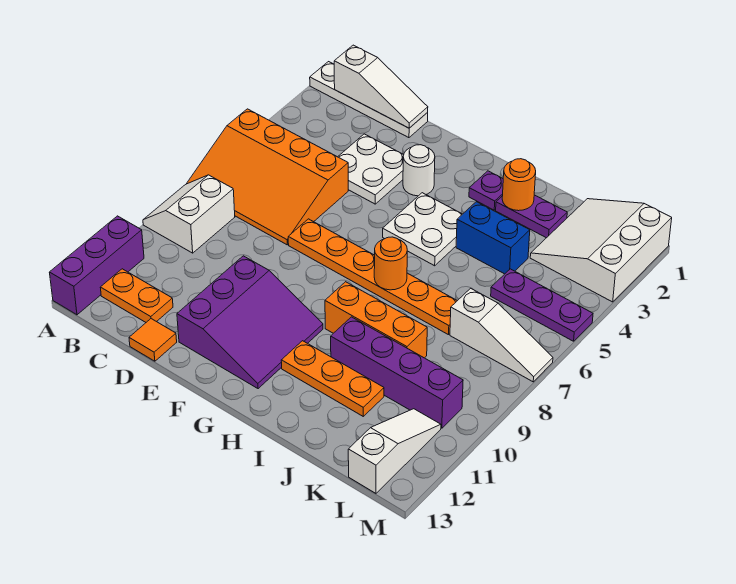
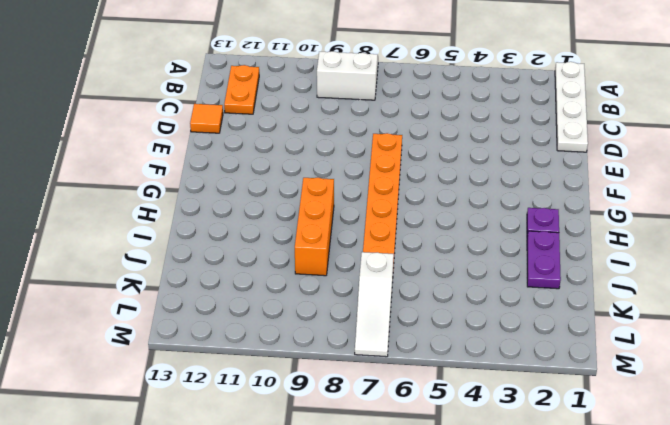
none -> orange 3x4 slope [187,109,348,245]
none -> purple 1x3 brick [49,216,144,315]
none -> white 2x2 plate [338,134,404,204]

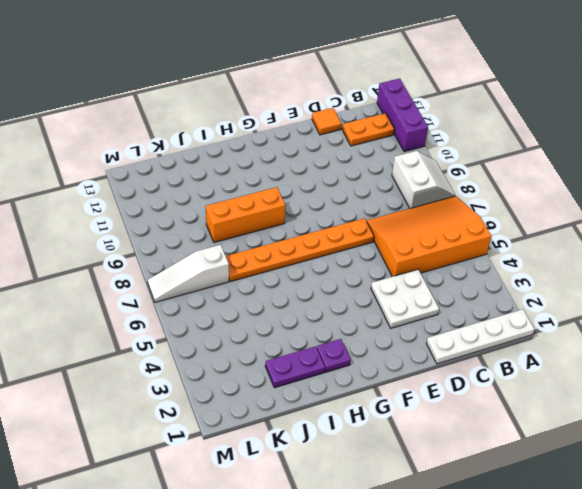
none -> purple 3x3 slope [177,256,323,389]
none -> white 1x1 round brick [403,145,435,196]
none -> white 2x2 plate [383,193,462,266]

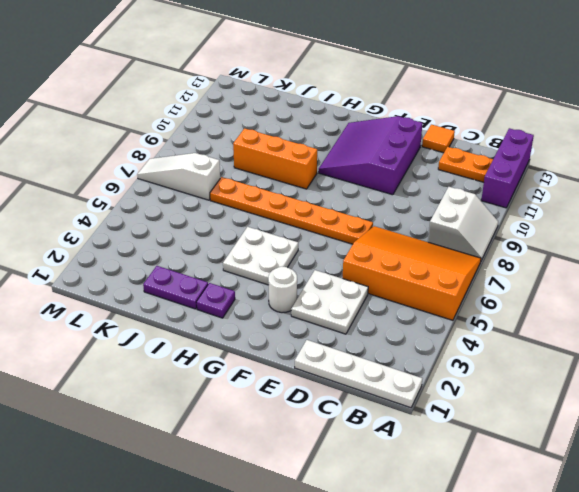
none -> orange 1x3 plate [281,341,384,416]
none -> blue 1x2 brick [456,202,530,274]
none -> purple 1x4 brick [331,317,463,428]

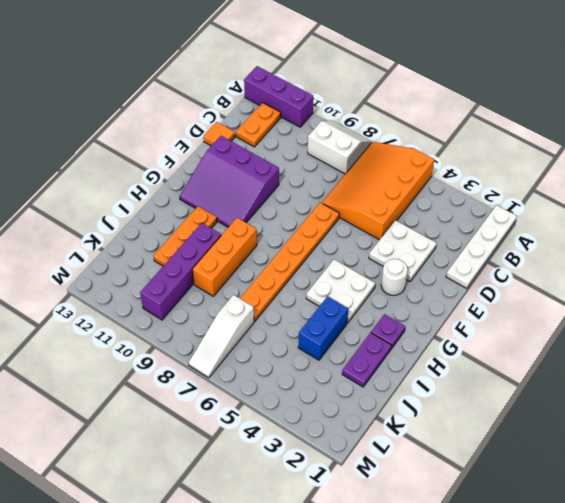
none -> white 3x3 slope [530,199,672,302]
none -> purple 1x3 plate [491,269,593,341]
none -> white 1x3 slope [348,409,441,493]

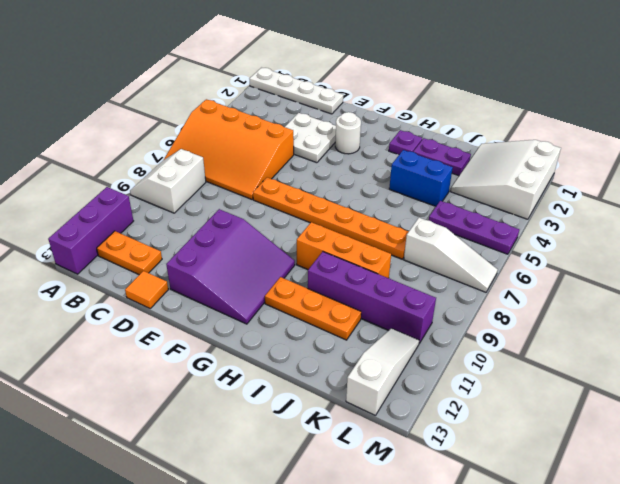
none -> white 2x2 plate [383,193,462,266]
none -> white 1x3 slope [334,45,428,128]
none -> orange 1x1 round brick [374,237,407,290]

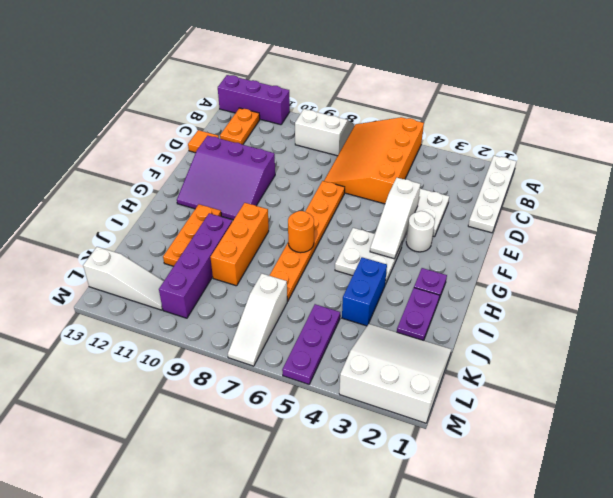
white 1x3 slope [370,178,420,259] -> white 1x3 slope moved to [334,45,428,128]
none -> orange 1x1 round brick [502,159,536,211]

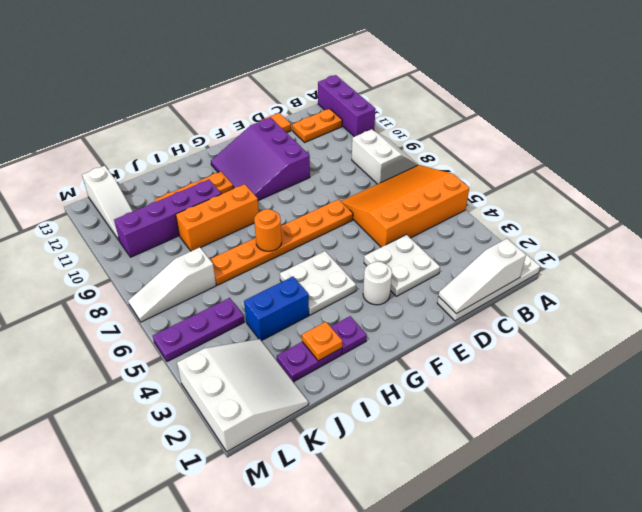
orange 1x1 plate [302,322,342,361] -> orange 1x1 round brick [502,159,536,211]

